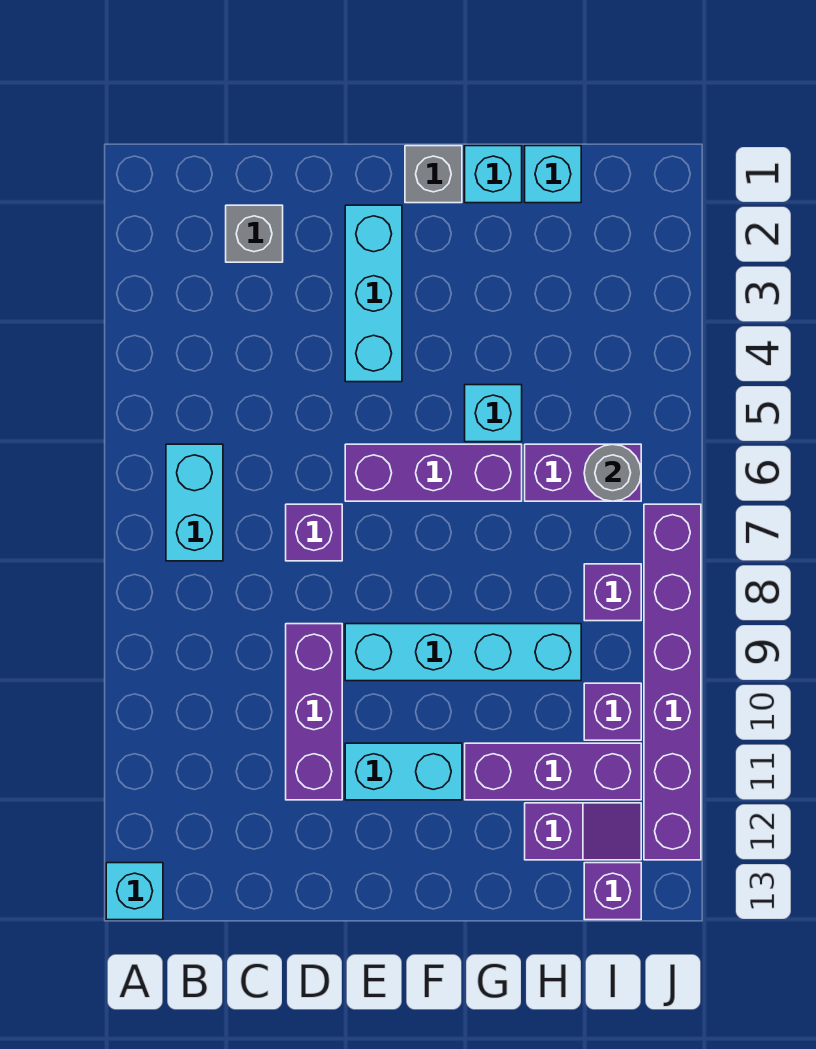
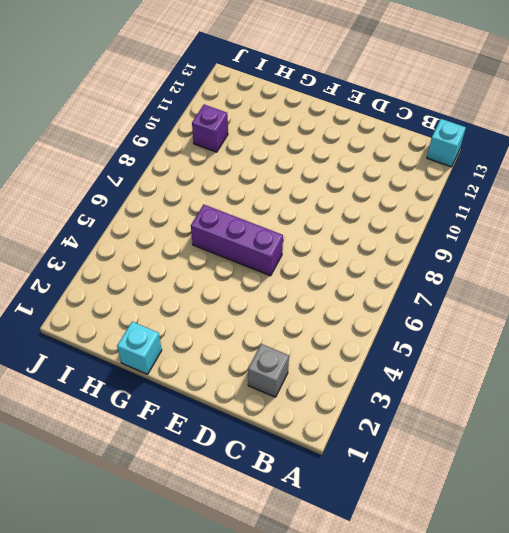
none -> cyan 1x2 brick [166,444,223,561]
none -> purple 1x1 brick [286,504,342,561]
none -> purple 1x3 brick [286,624,342,800]

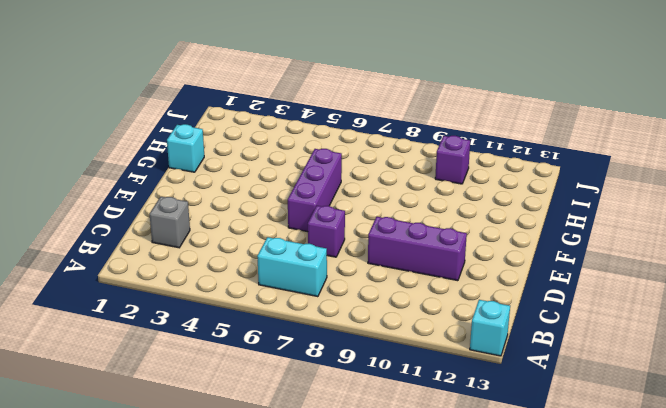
none -> cyan 1x3 brick [345,205,402,382]
none -> cyan 1x4 brick [345,624,581,681]
none -> cyan 1x2 brick [345,743,462,800]

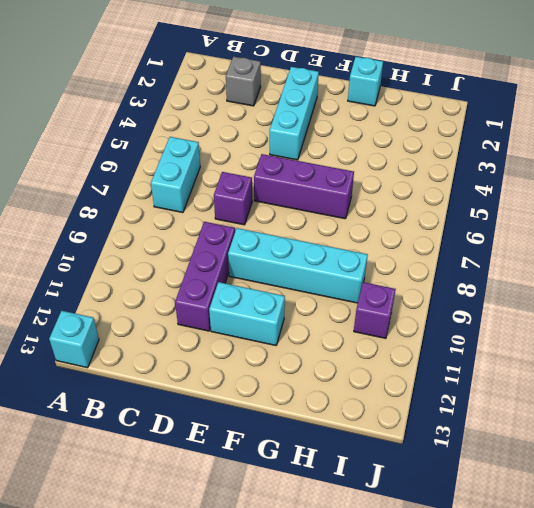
none -> grey 1x1 brick [405,146,462,203]
none -> cyan 1x1 brick [465,385,522,442]
none -> purple 1x3 brick [465,743,641,800]

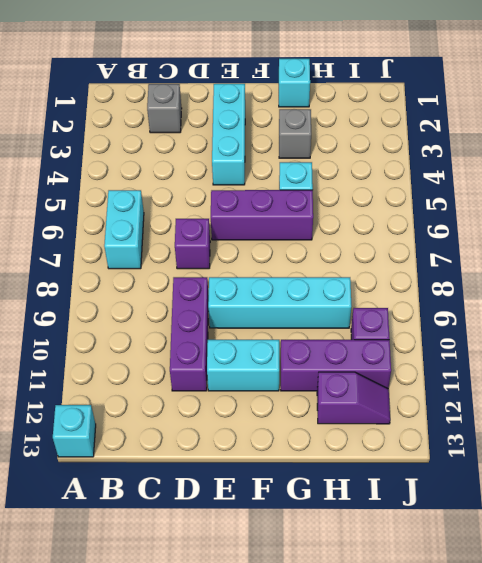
grey 1x1 brick [279,109,311,158] -> grey 1x1 brick moved to [405,146,462,203]
none -> cyan 1x1 brick [525,146,581,203]
none -> purple 1x2 brick [525,444,641,501]
none -> purple 1x1 brick [584,564,641,621]

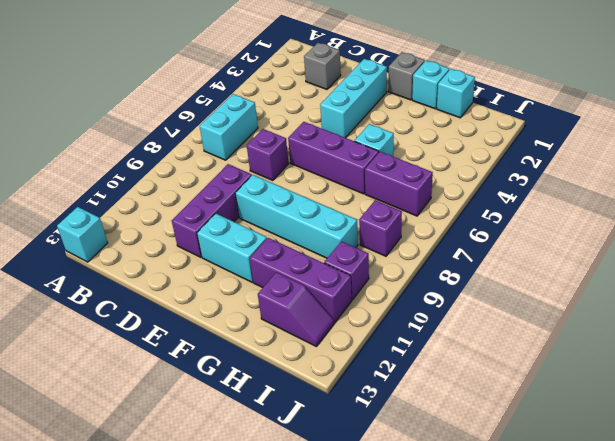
none -> purple 1x1 brick [584,863,641,920]
none -> purple 1x6 brick [644,504,701,860]
none -> grey 1x1 round brick [584,444,641,501]

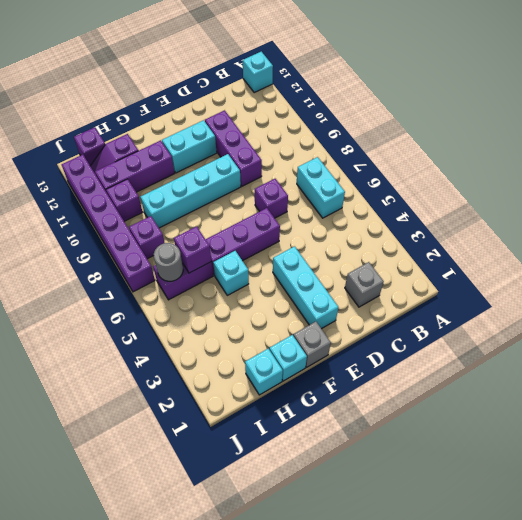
purple 1x1 brick [174,226,211,273] -> none

